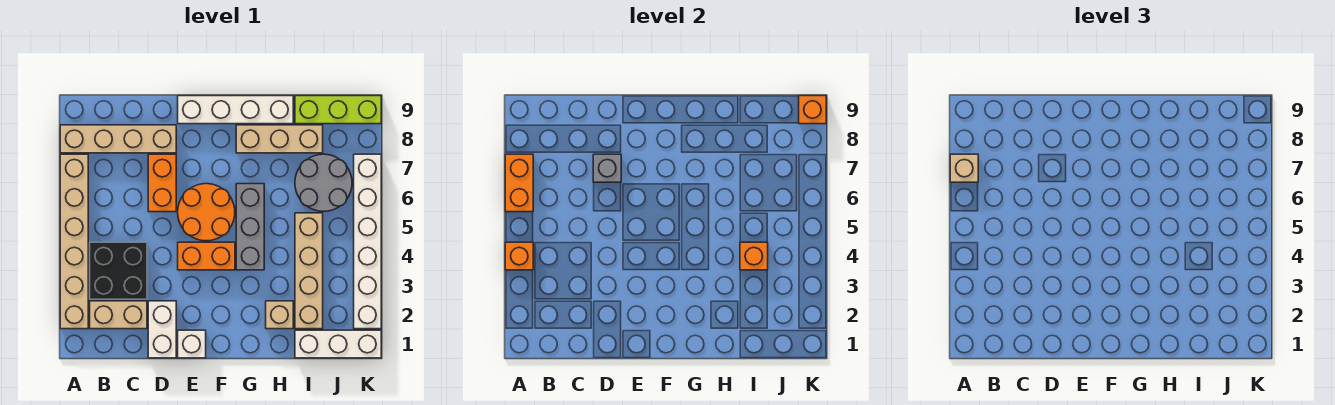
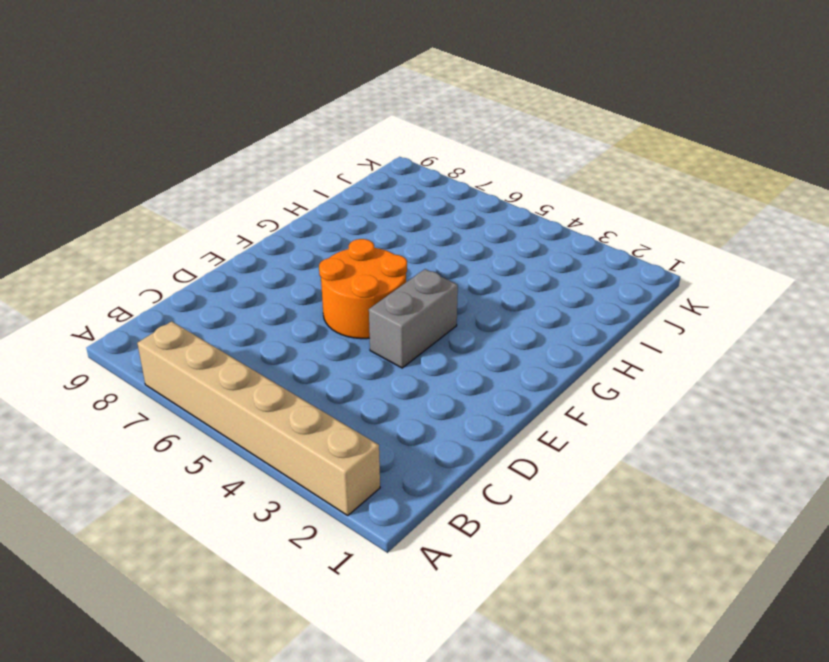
grey 1x2 brick [369,269,458,368] -> orange 1x2 brick [178,242,235,270]
none -> tan 1x4 brick [60,125,176,153]
none -> tan 1x2 brick [90,301,147,329]
none -> black 2x2 brick [90,242,147,299]

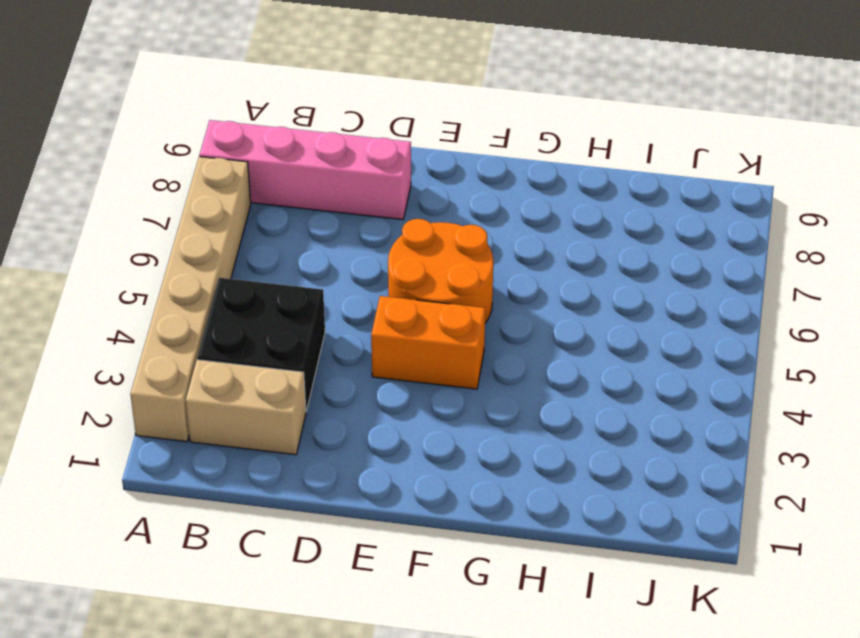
pink 1x4 brick [199,120,411,220] -> tan 1x4 brick [60,125,176,153]
none -> white 1x2 brick [148,301,176,358]
none -> orange 1x2 brick [148,154,176,212]
none -> white 1x1 brick [178,330,206,358]

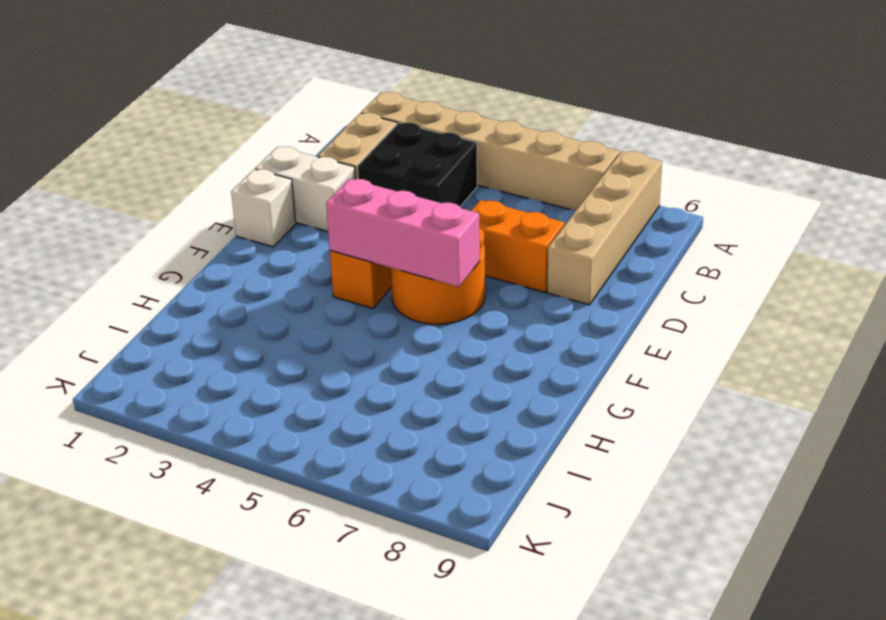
pink 1x3 brick [326,179,480,287] -> none
none -> white 1x4 brick [178,96,293,124]
none -> grey 1x3 brick [236,184,264,270]
none -> tan 1x3 brick [236,125,323,153]

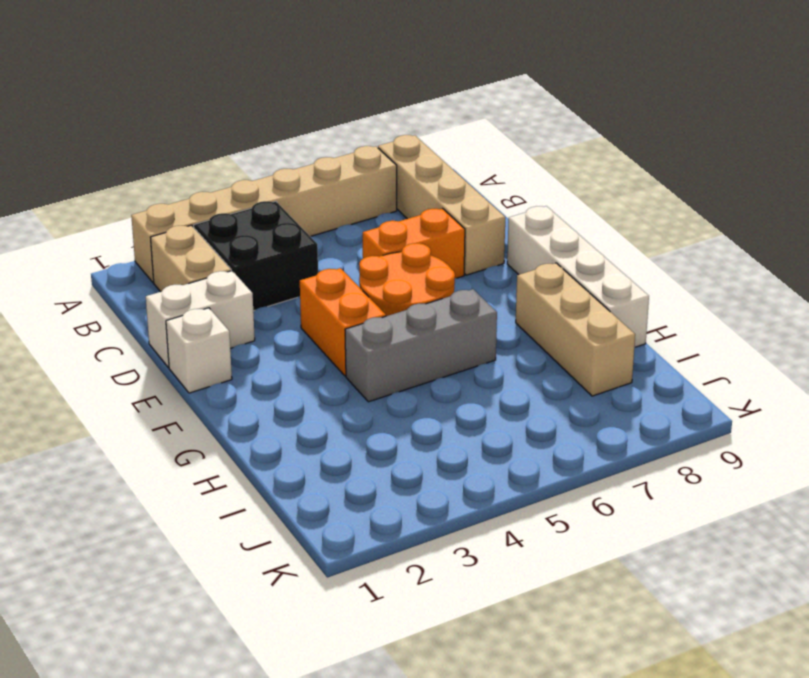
none -> tan 1x1 brick [266,301,293,329]
none -> white 1x3 brick [295,330,381,358]
none -> tan 1x4 brick [295,213,323,329]

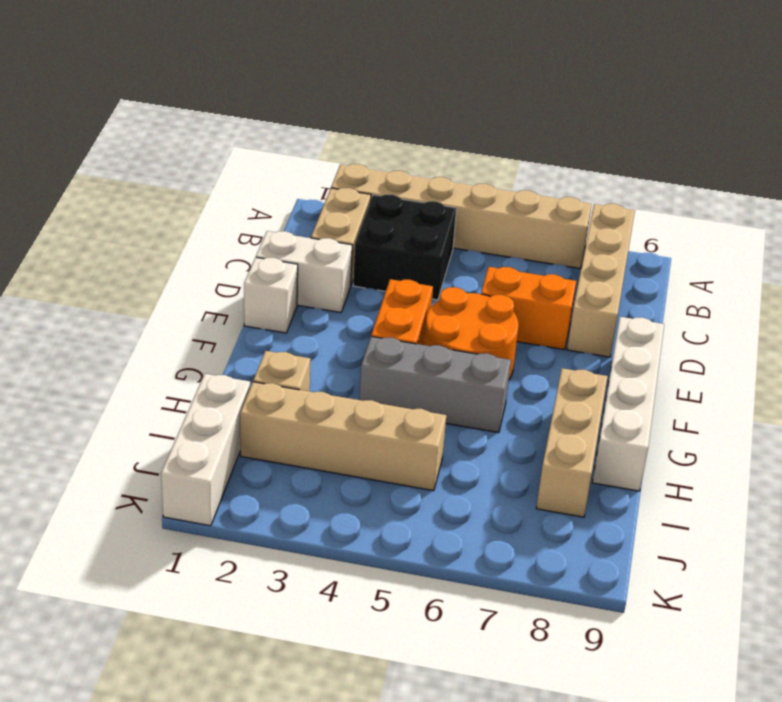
none -> grey 2x2 round brick [295,154,352,211]
none -> lime 1x3 brick [295,96,381,124]
none -> white 1x6 brick [354,154,381,329]

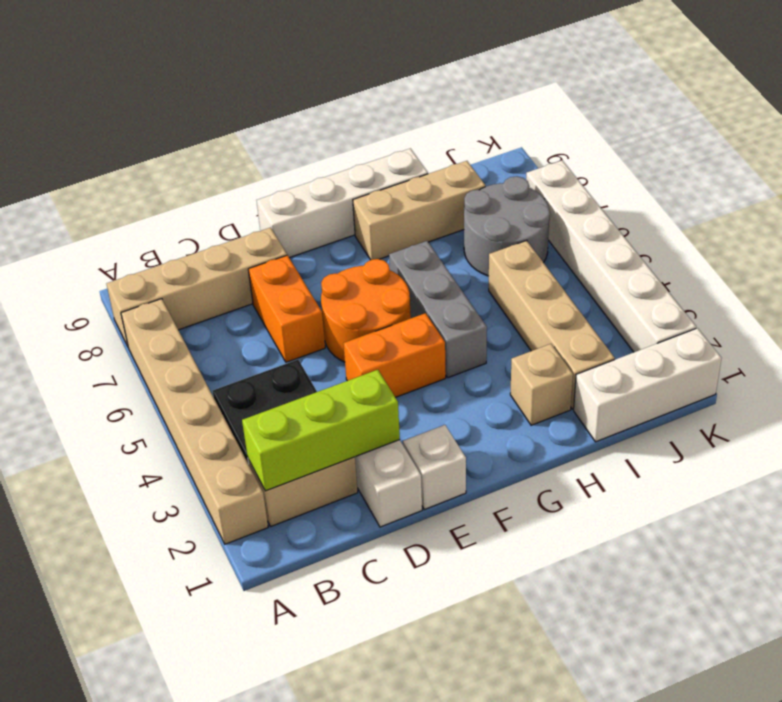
lime 1x3 brick [242,370,400,491] -> lime 1x3 brick moved to [295,96,381,124]
none -> orange 1x1 brick [505,242,533,270]
none -> orange 1x2 brick [505,154,533,212]
none -> grey 1x1 brick [593,154,621,182]

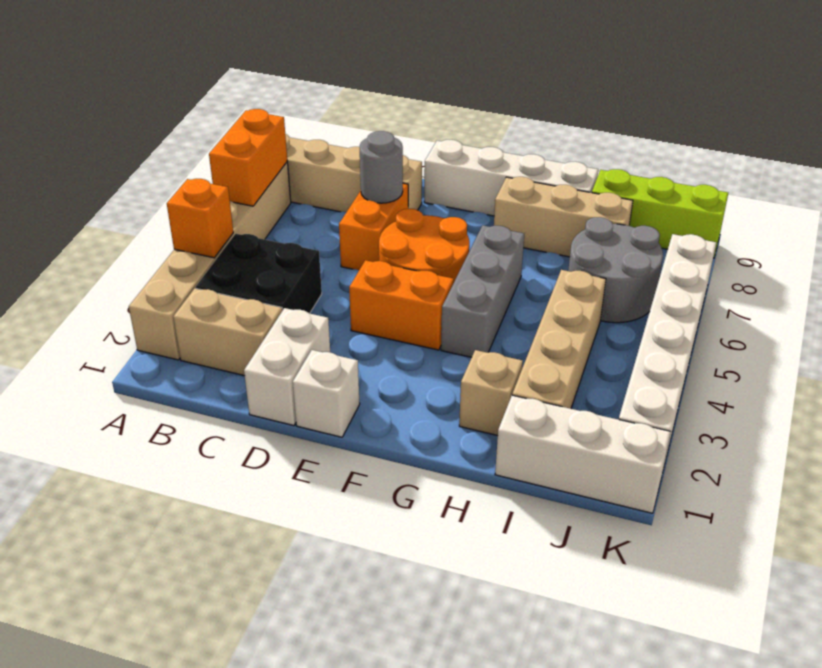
grey 1x1 round brick [360,131,403,203] -> grey 1x1 brick [593,154,621,182]
none -> orange 1x1 brick [740,242,768,270]
none -> orange 1x1 brick [799,96,826,124]
none -> tan 1x1 brick [950,154,978,182]

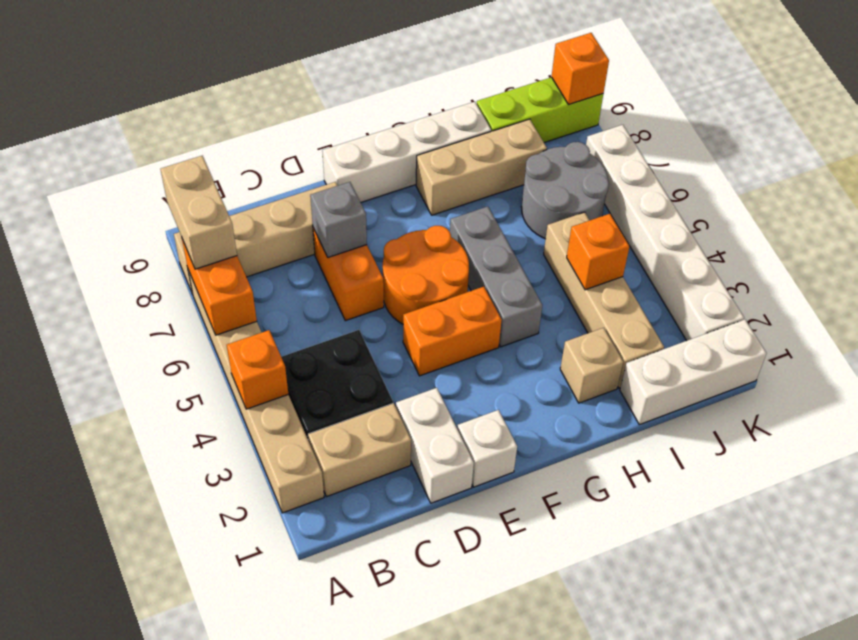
tan 1x2 brick [161,156,237,269] -> tan 1x1 brick [950,154,978,182]

